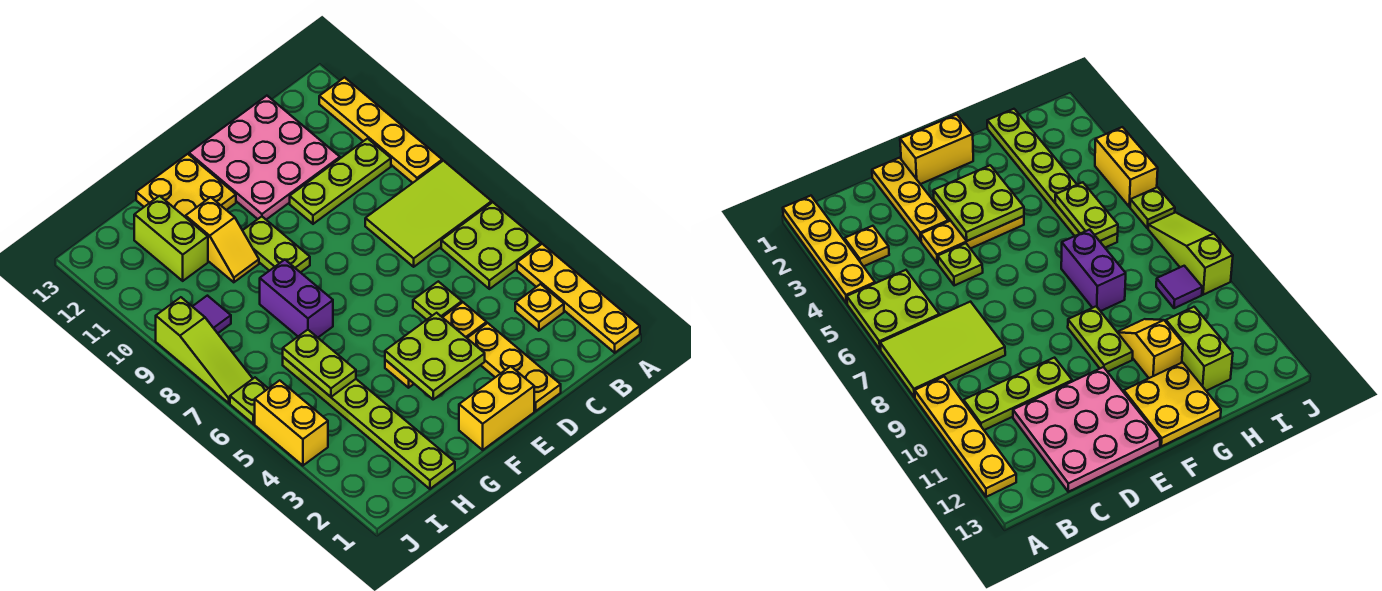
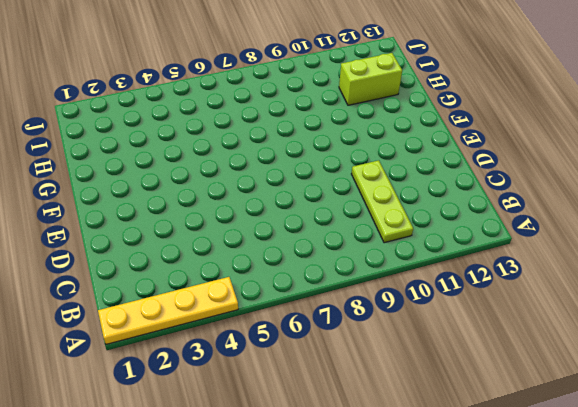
none -> lime 2x2 plate [441,202,541,289]
none -> lime 2x3 tile [365,161,492,267]
none -> yellow 1x4 plate [319,78,442,183]

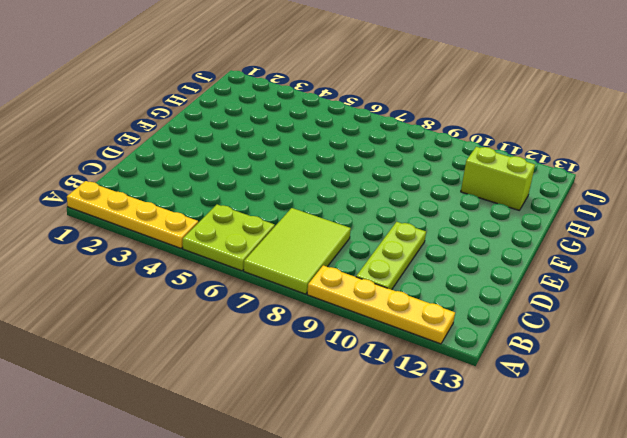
none -> yellow 1x1 plate [515,284,564,331]
none -> pink 3x3 plate [189,96,340,220]
none -> yellow 1x3 plate [467,323,561,411]

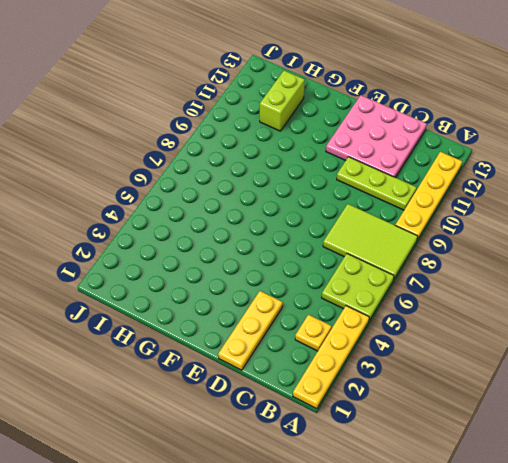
none -> yellow 1x3 plate [385,302,487,388]
none -> lime 1x1 plate [413,281,462,320]
none -> yellow 1x2 brick [459,366,534,450]

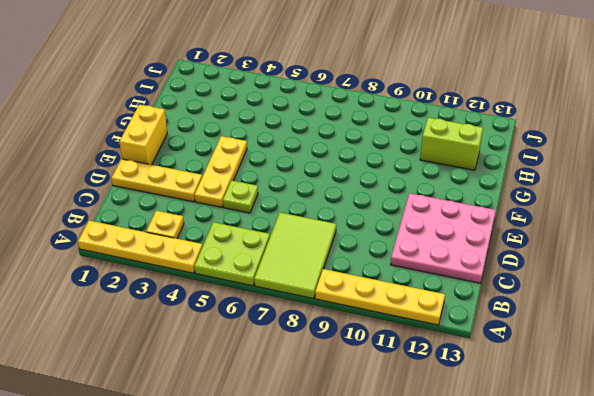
none -> lime 1x3 plate [290,139,391,224]
none -> lime 1x2 plate [243,216,310,273]
none -> yellow 2x2 plate [136,154,236,217]

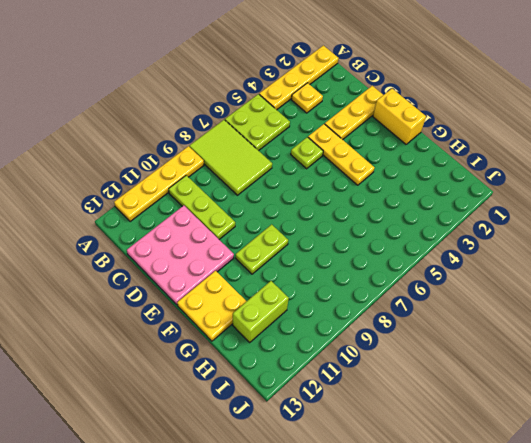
none -> purple 1x2 brick [260,260,333,337]
none -> yellow 1x2 slope [186,197,259,282]
none -> lime 1x6 plate [283,357,455,489]

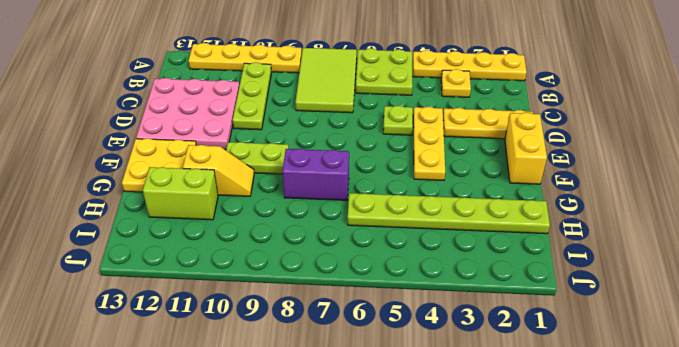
none -> purple 1x1 tile [192,296,231,333]
none -> yellow 1x2 brick [255,380,328,466]
none -> lime 1x1 plate [230,378,268,424]

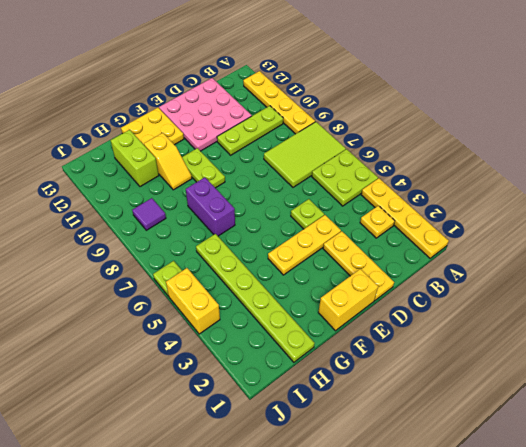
none -> lime 1x3 slope [156,297,253,403]
none -> lime 2x2 plate [385,313,485,399]
none -> lime 1x2 plate [283,330,356,397]

